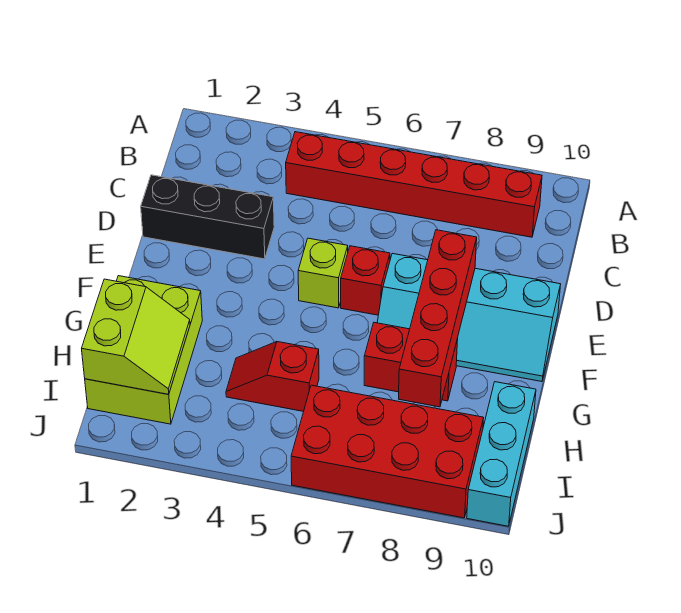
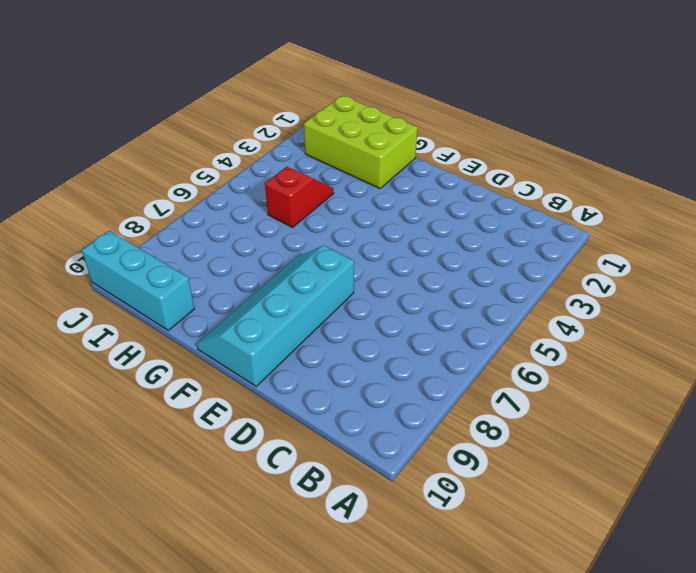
none -> red 1x6 brick [286,132,542,237]
none -> black 1x3 brick [141,175,274,259]
none -> lime 1x1 brick [298,238,348,308]

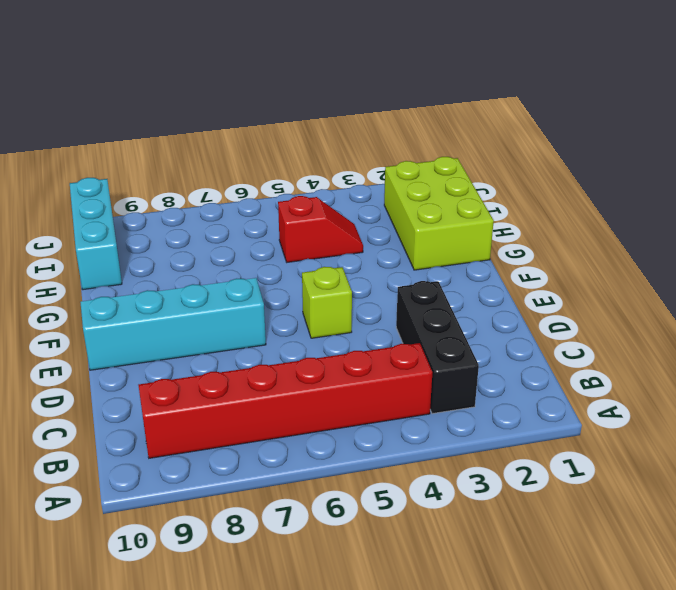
black 1x3 brick [396,281,479,414] -> black 1x3 brick turned to [141,175,274,259]
none -> red 1x1 brick [341,246,390,315]
none -> red 1x2 brick [364,323,458,401]
none -> red 2x4 brick [291,385,484,518]

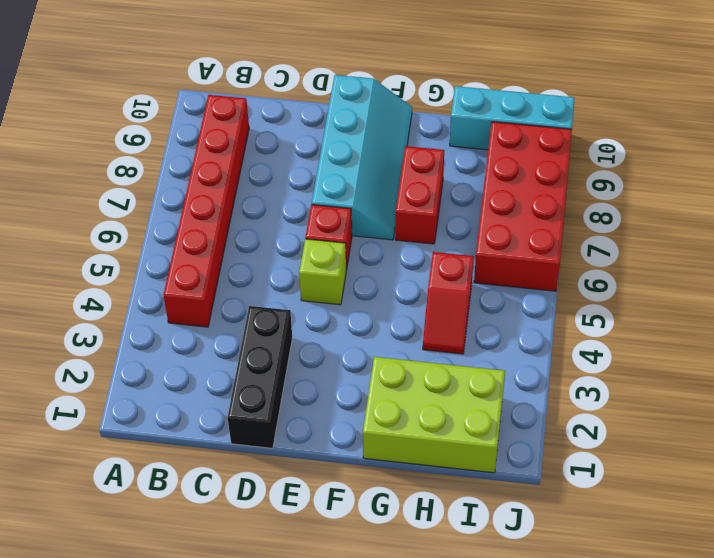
none -> red 1x4 brick [399,230,477,407]
none -> lime 2x2 slope [82,279,190,394]

